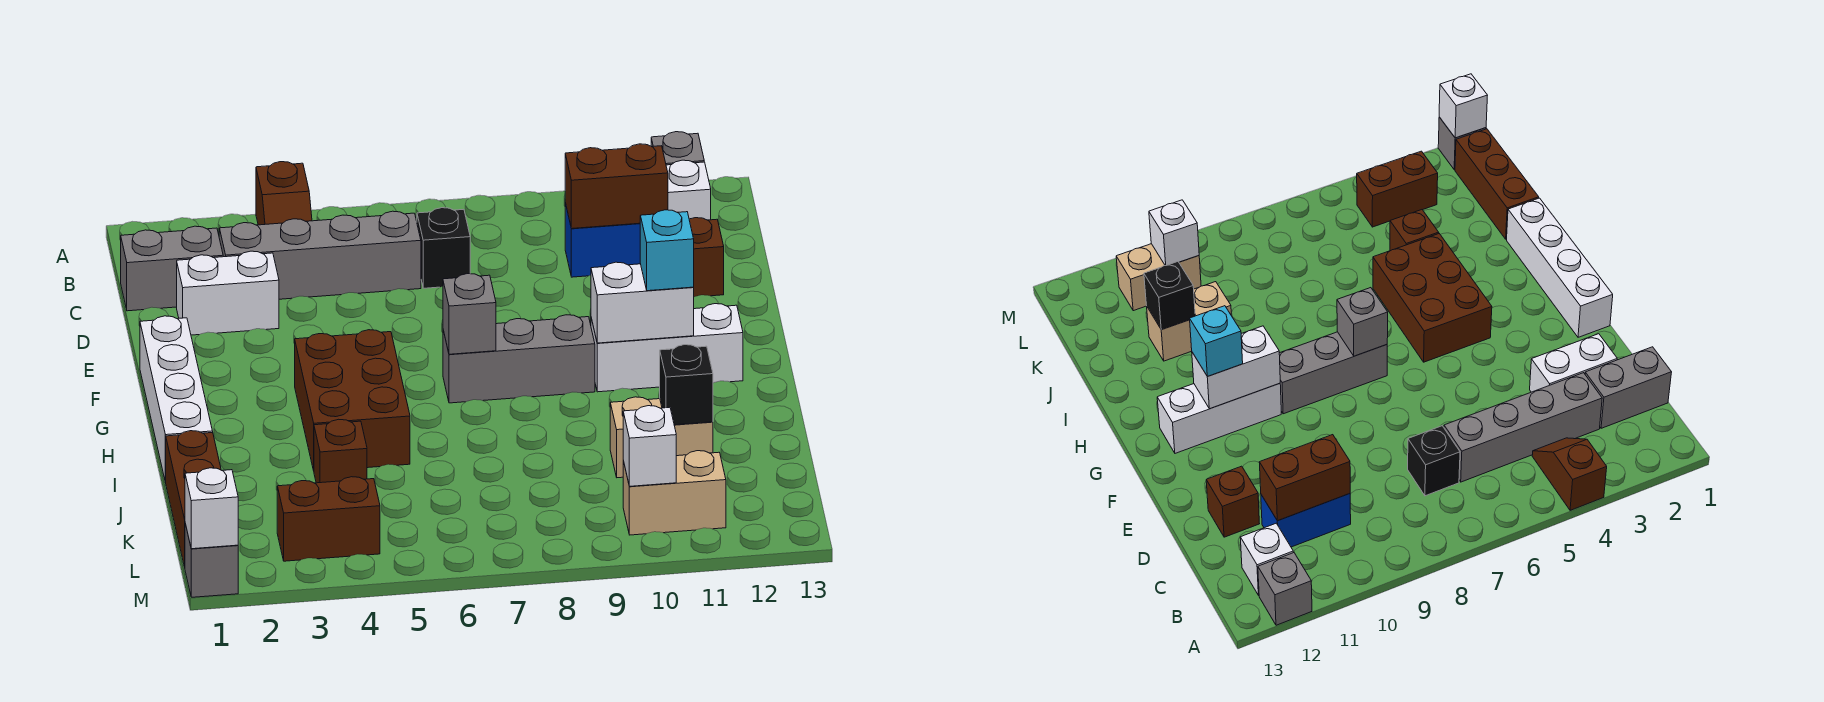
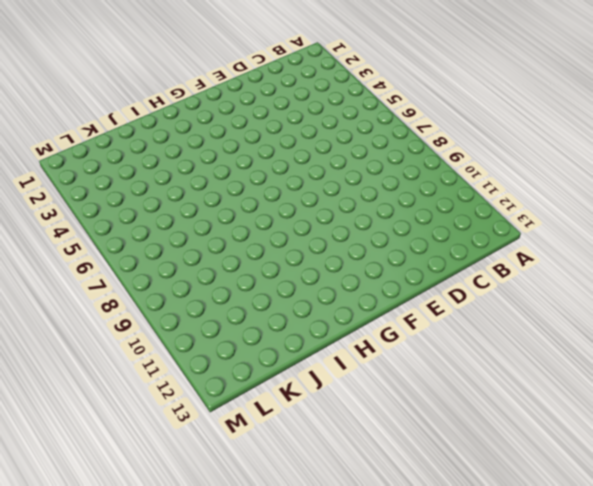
none -> brown 1x2 slope [256,162,312,225]
none -> grey 1x1 brick [651,132,704,165]
none -> white 1x1 brick [666,160,711,220]

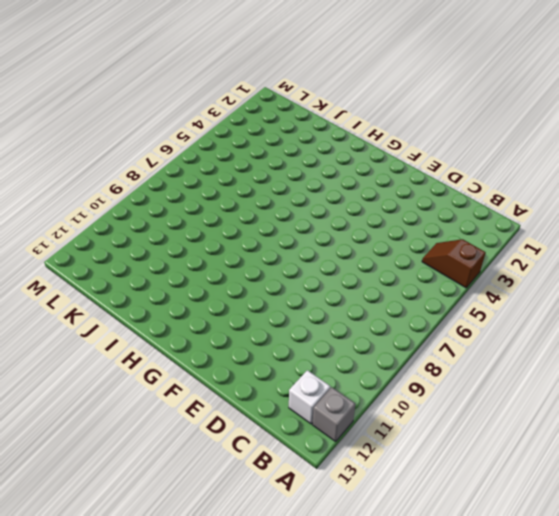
none -> grey 1x2 brick [121,226,223,311]
none -> grey 1x4 brick [219,211,421,299]
none -> black 1x1 brick [417,208,470,288]

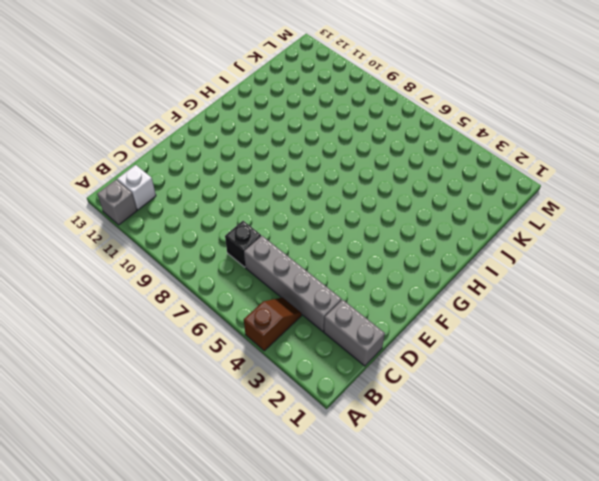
none -> blue 1x2 brick [565,203,640,277]
none -> white 1x2 brick [177,251,279,335]
none -> brown 1x1 brick [689,218,724,297]

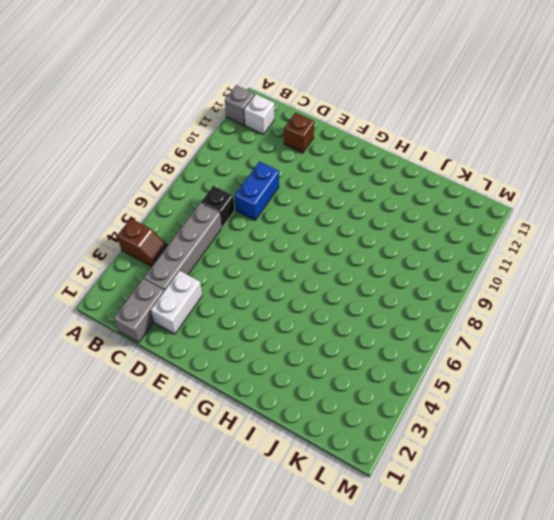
blue 1x2 brick [235,161,279,220] -> blue 1x2 brick moved to [565,203,640,277]
none -> white 1x4 brick [140,316,213,483]
none -> brown 2x3 brick [295,330,410,470]
none -> grey 1x3 brick [443,315,595,403]

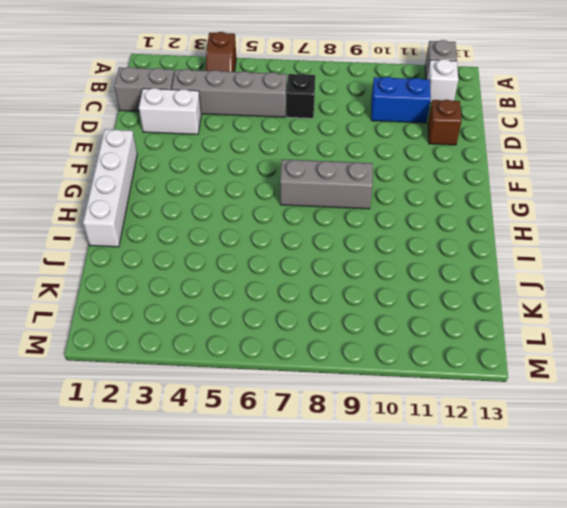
none -> brown 2x3 brick [295,330,410,470]
none -> white 1x3 brick [591,304,743,392]
none -> brown 1x3 brick [166,431,221,567]

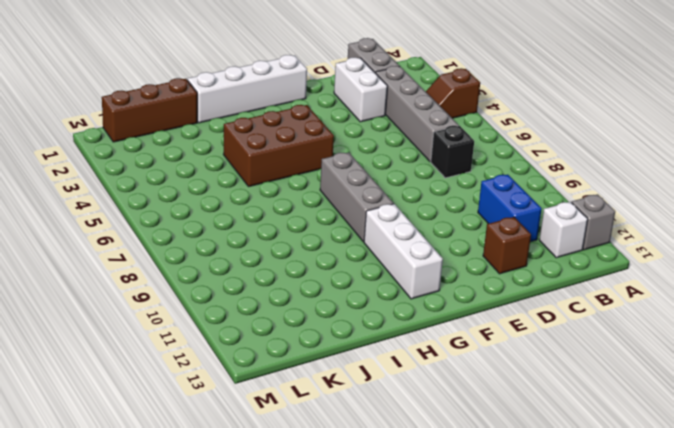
none -> brown 1x1 brick [314,419,367,483]
none -> tan 1x2 brick [610,397,713,478]
none -> brown 1x2 brick [277,477,380,561]

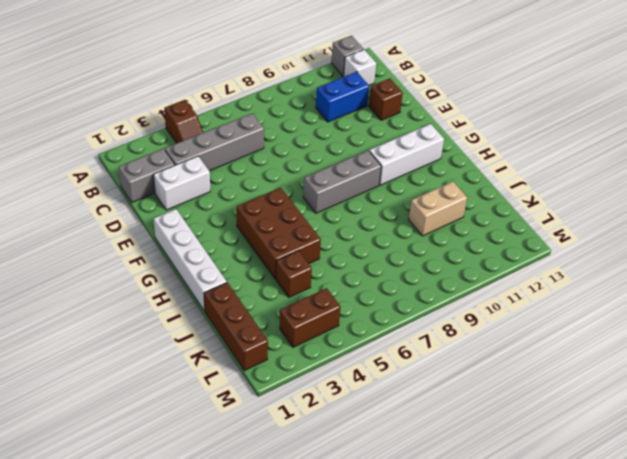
none -> black 1x1 brick [417,208,470,288]
none -> tan 1x2 brick [623,451,726,535]
none -> grey 1x1 brick [185,524,238,597]

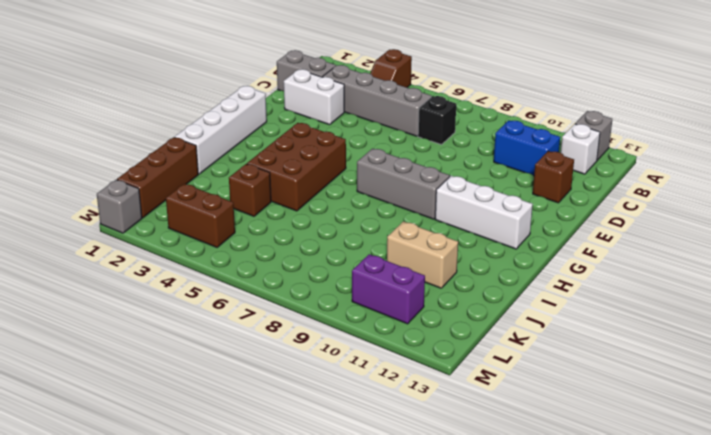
purple 1x2 brick [352,254,425,324] -> tan 1x2 brick [623,451,726,535]
none -> brown 1x2 brick [565,144,668,229]
none -> grey 1x1 brick [443,274,496,354]
none -> white 1x2 brick [591,262,694,343]

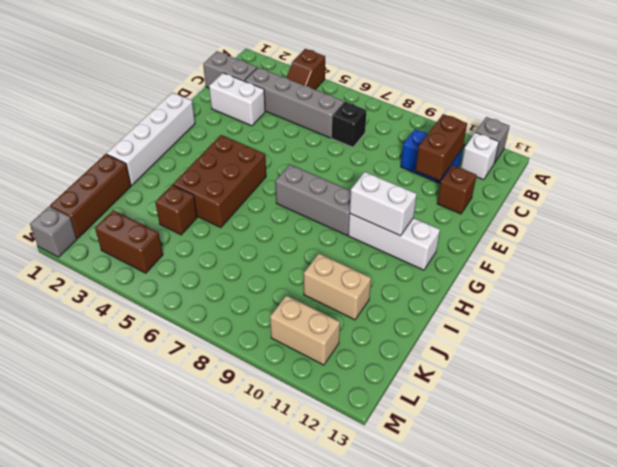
brown 1x2 brick [416,114,467,180] -> brown 1x2 brick turned to [565,144,668,229]
none -> grey 1x1 brick [443,274,496,354]
none -> black 1x1 brick [660,345,713,425]
none -> white 1x1 brick [623,406,676,486]

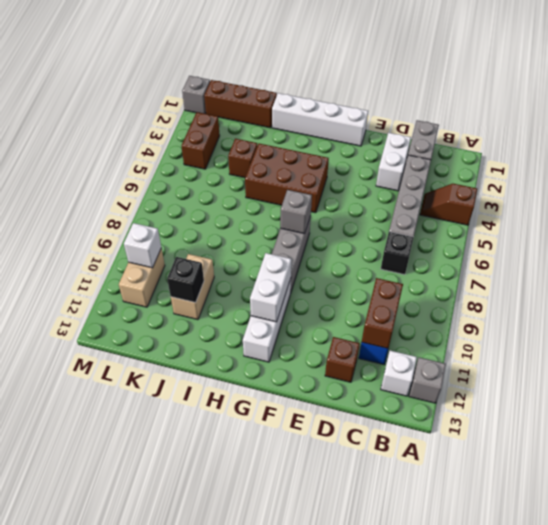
none -> white 1x1 brick [185,468,238,549]
none -> cyan 1x1 brick [640,210,694,291]

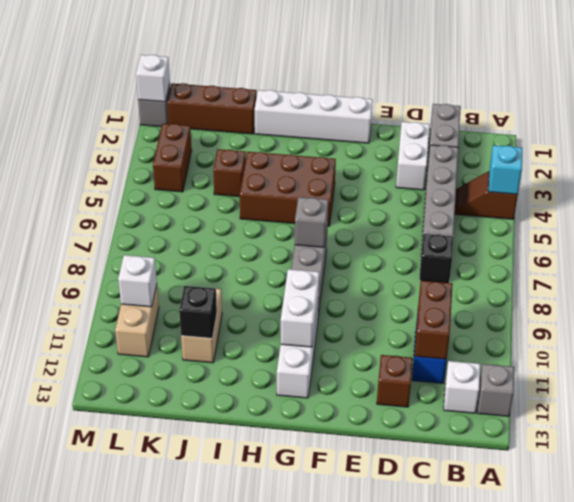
cyan 1x1 brick [488,145,522,194] -> cyan 1x1 brick moved to [640,210,694,291]

